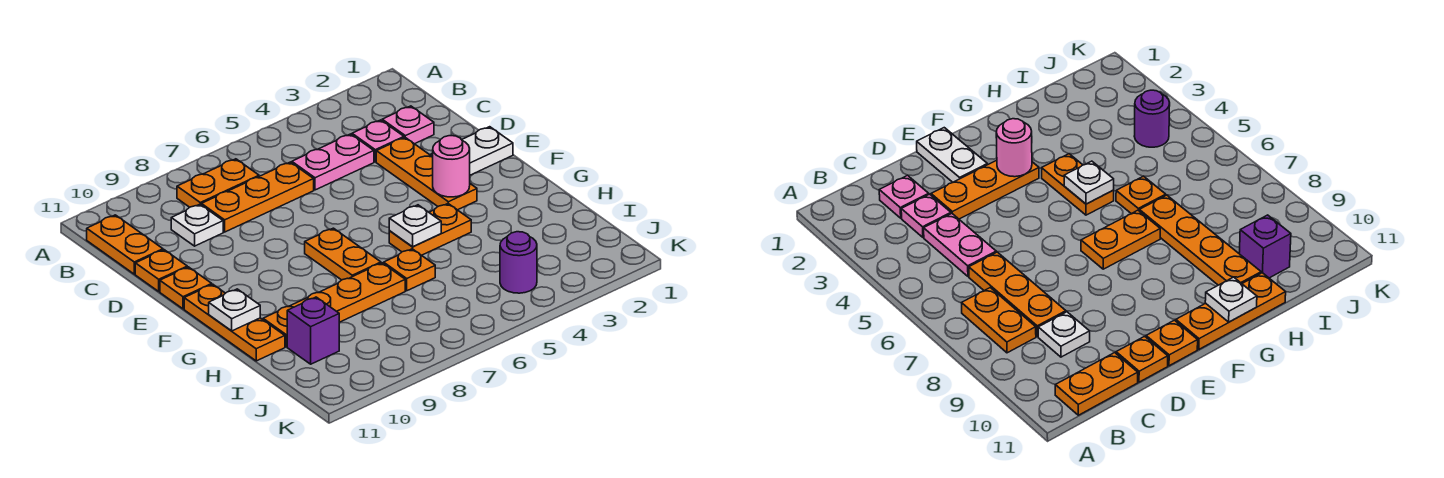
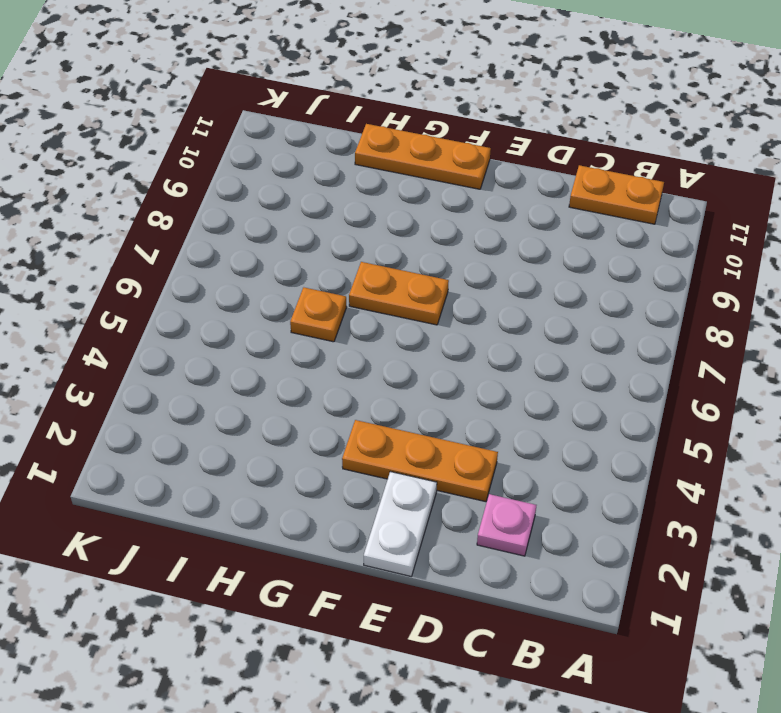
none -> orange 1x2 plate [177,159,259,207]
none -> pink 1x1 plate [352,120,404,162]
none -> pink 1x2 plate [292,134,374,190]

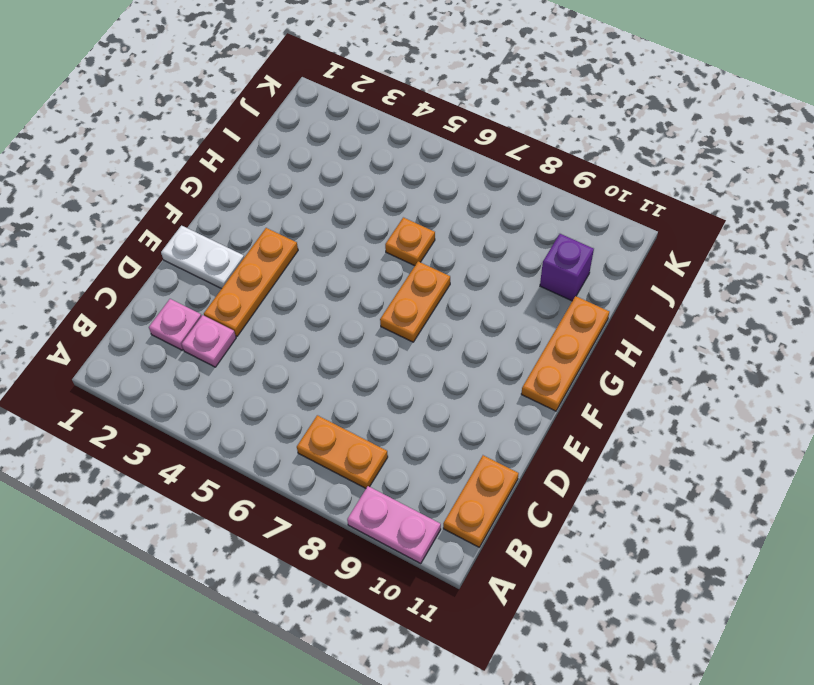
pink 1x2 plate [347,486,441,564] -> pink 1x2 plate moved to [292,134,374,190]
none -> orange 1x3 plate [201,162,314,232]
none -> white 1x1 plate [171,204,223,246]
none -> orange 1x1 plate [135,250,187,291]

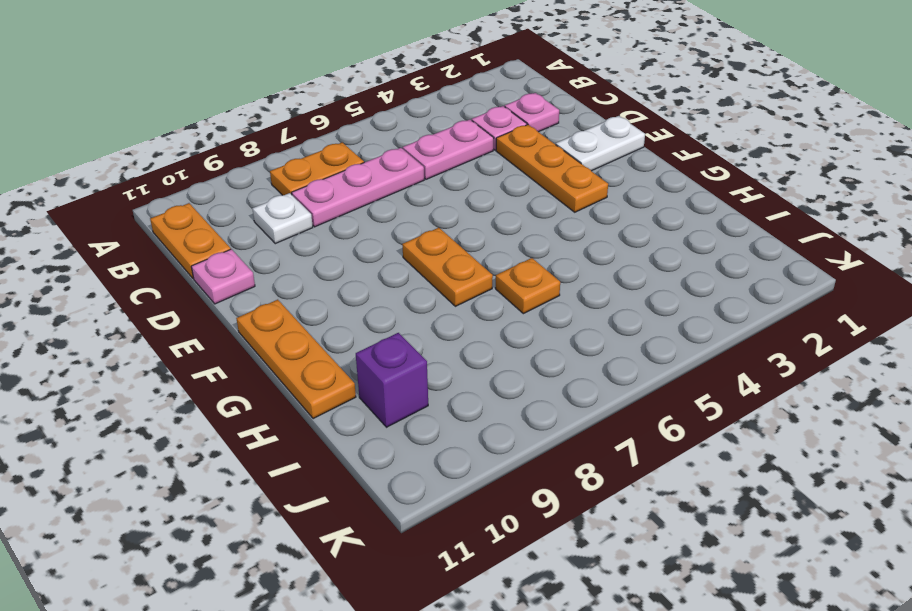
pink 1x3 plate [292,148,424,227] -> orange 1x3 plate [201,162,314,232]
pink 1x1 plate [191,249,255,304] -> orange 1x1 plate [135,250,187,291]
none -> orange 1x1 plate [160,267,212,309]
none -> orange 1x2 plate [389,204,471,255]
none -> orange 1x4 plate [263,263,405,347]

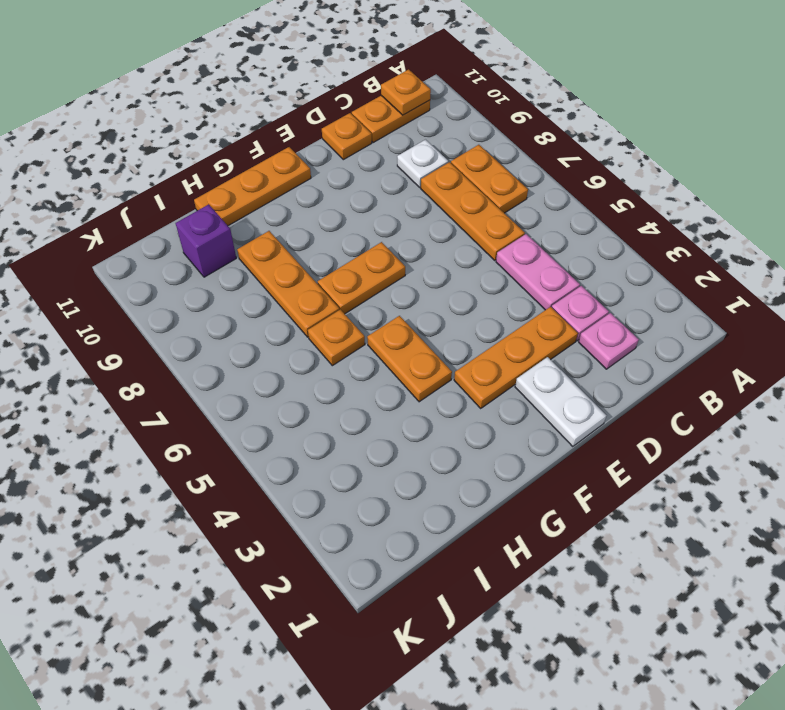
orange 1x1 plate [381,69,431,115] -> orange 1x1 plate moved to [160,267,212,309]
orange 1x3 plate [237,231,339,337] -> orange 1x4 plate [263,263,405,347]
none -> purple 1x1 round brick [500,232,537,293]
none -> pink 1x1 round brick [433,136,470,197]
none -> white 1x1 plate [389,205,441,247]

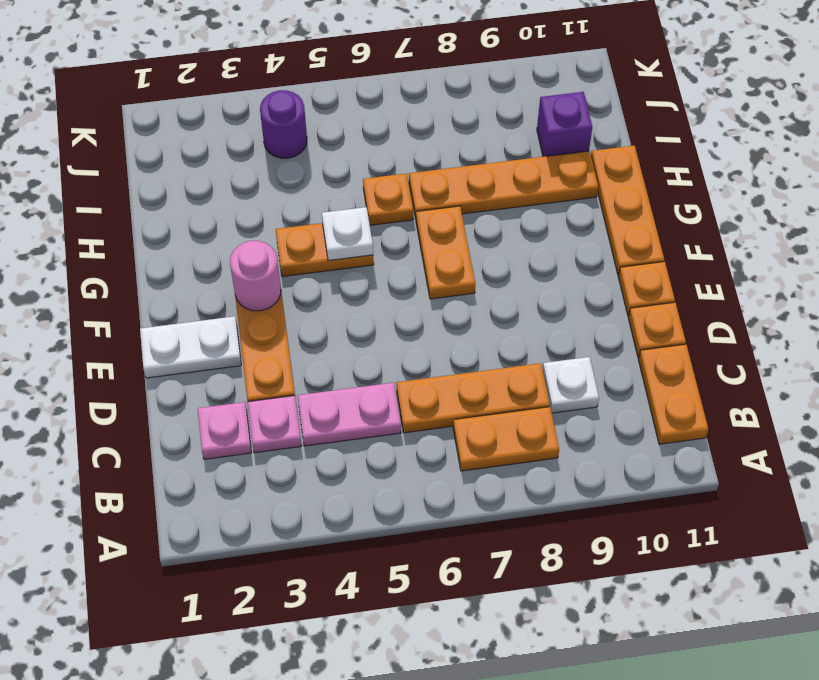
none -> white 1x1 plate [209,289,260,331]

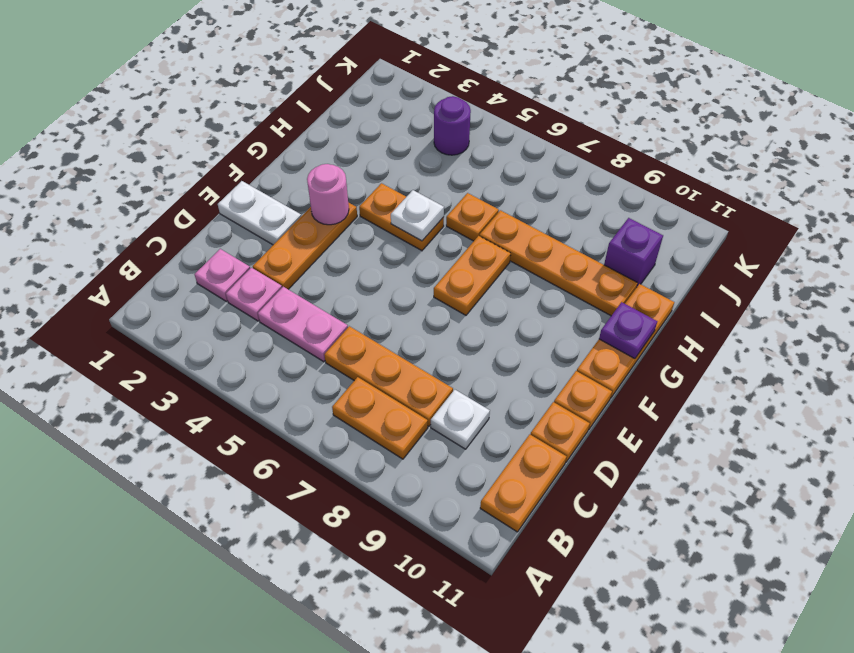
purple 1x1 plate [599,302,657,359] -> white 1x1 plate [209,289,260,331]

